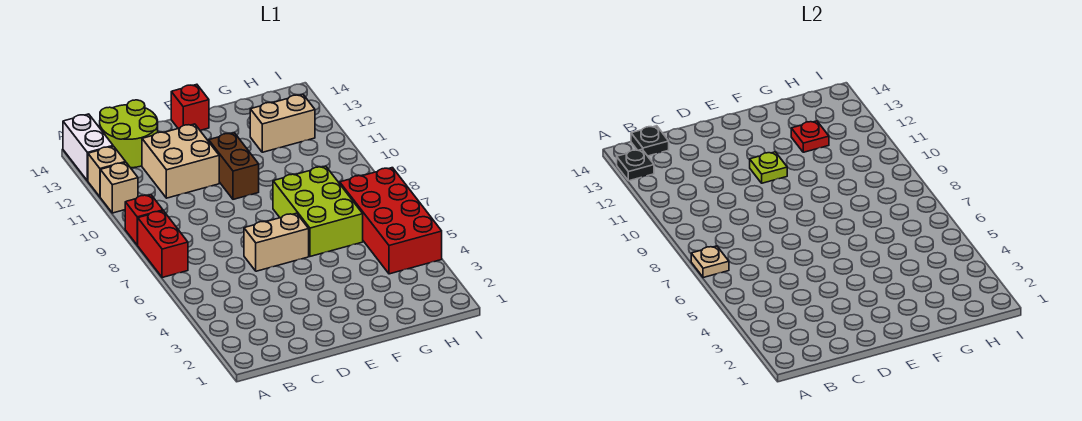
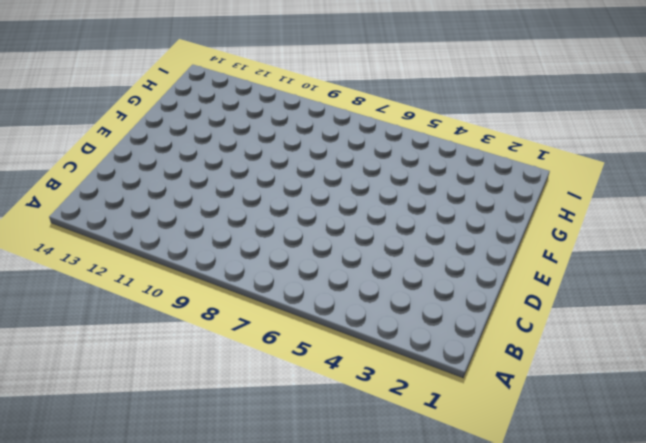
none -> red 1x2 brick [138,211,188,278]
none -> red 1x1 brick [125,195,163,245]
none -> tan 1x1 brick [100,163,138,213]

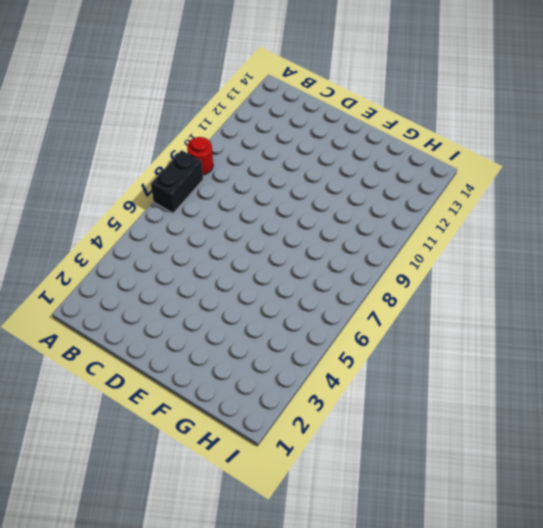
black 1x2 brick [151,150,203,213] -> red 1x2 brick [138,211,188,278]
red 1x1 round brick [187,137,213,175] -> red 1x1 brick [125,195,163,245]
none -> tan 1x1 brick [100,163,138,213]
none -> tan 1x1 brick [88,146,126,197]
none -> white 1x2 brick [63,114,113,181]

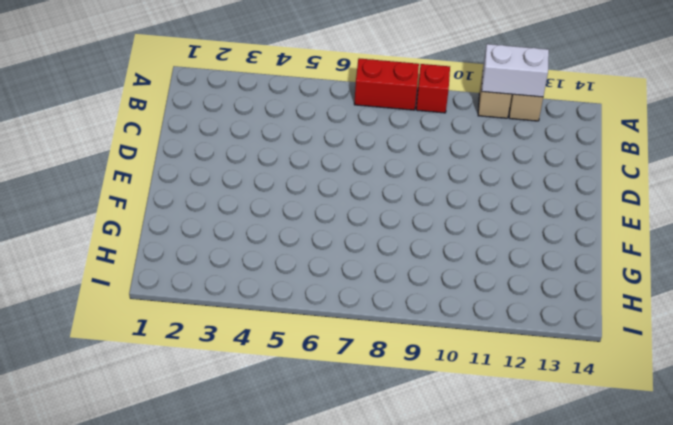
white 1x2 brick [482,44,549,97] -> white 1x2 brick moved to [63,114,113,181]
none -> lime 2x2 round brick [100,100,158,168]
none -> tan 2x2 brick [142,124,219,198]
none -> tan 1x2 brick [244,213,309,271]

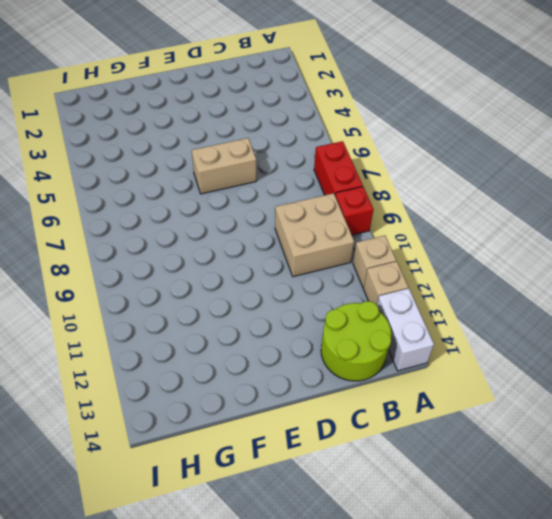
tan 2x2 brick [275,193,354,277] -> tan 2x2 brick moved to [142,124,219,198]
none -> brown 1x2 brick [209,133,259,199]
none -> red 1x1 brick [171,84,209,130]
none -> lime 2x3 brick [273,166,363,256]

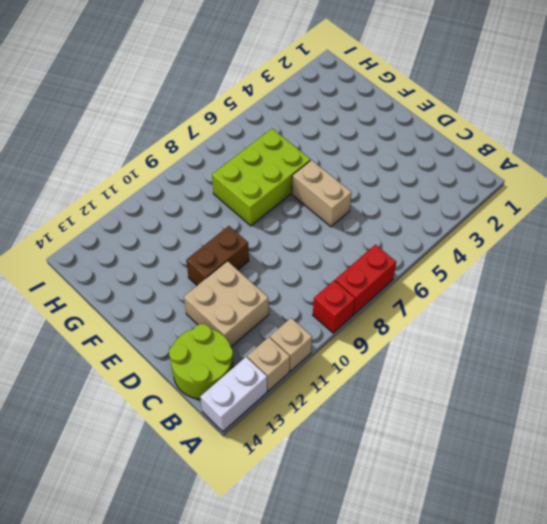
none -> red 1x1 brick [171,84,209,130]
none -> tan 1x2 brick [250,94,315,152]
none -> red 2x4 brick [340,168,442,274]

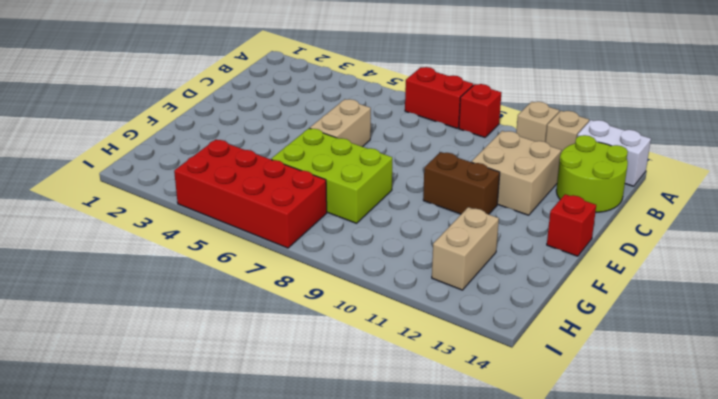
none -> tan 1x1 plate [691,246,729,278]
none -> black 1x1 plate [617,149,654,181]
none -> black 1x1 plate [631,126,669,156]

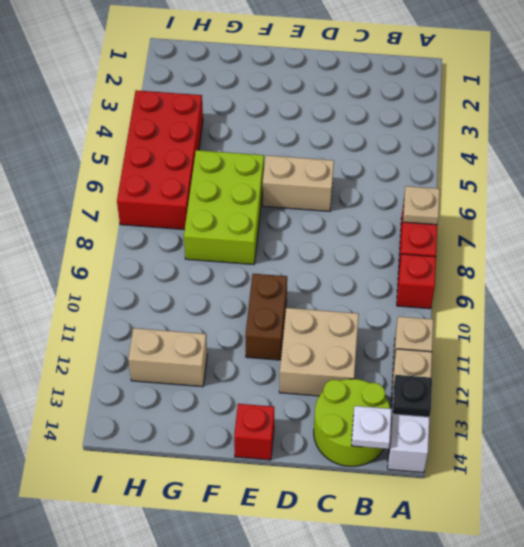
white 1x1 plate [351,406,392,449] -> black 1x1 plate [631,126,669,156]
none -> lime 1x1 plate [750,152,787,183]
none -> red 1x1 plate [791,121,829,152]

